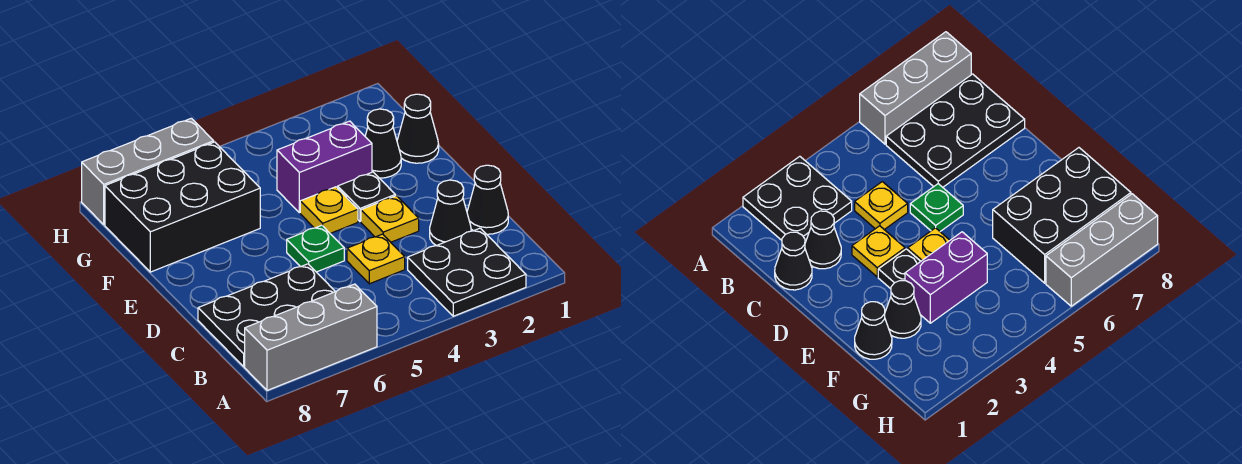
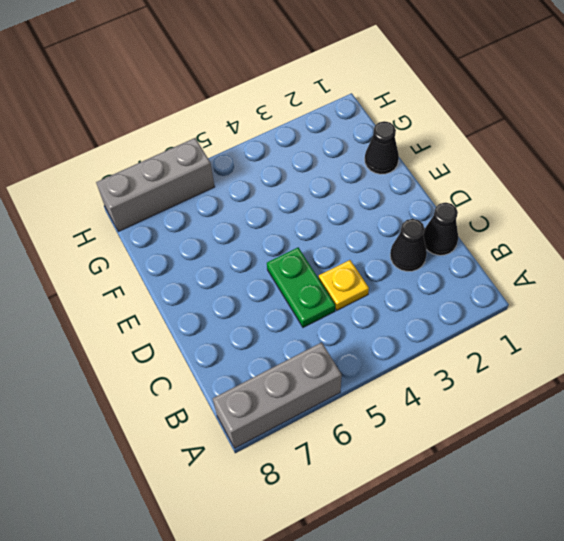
green 1x2 plate [267,248,335,327] -> green 1x1 plate [287,225,344,272]
none -> black 2x2 plate [408,228,526,316]
none -> black 2x3 plate [198,264,335,367]
none -> yellow 1x1 plate [361,196,419,242]

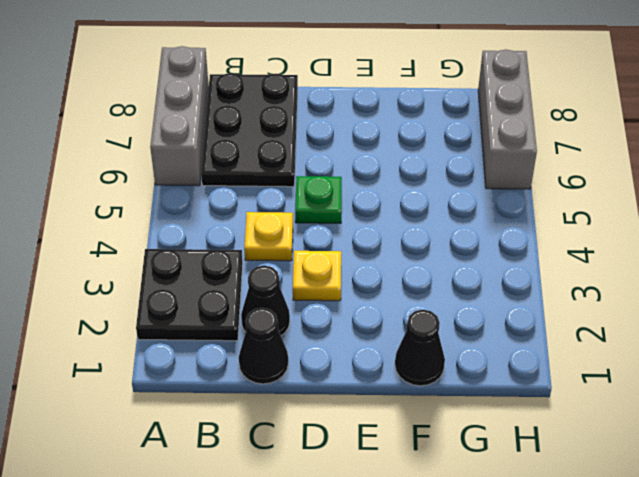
none -> black 1x1 plate [338,172,395,221]
none -> yellow 1x1 plate [300,187,358,233]
none -> black 1x1 cone [365,109,401,178]

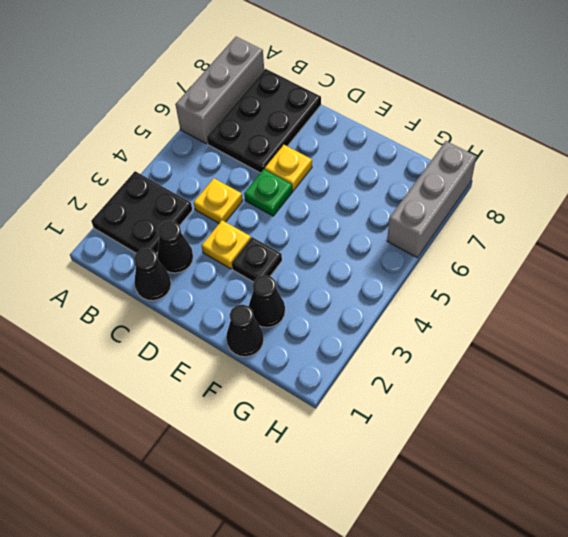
yellow 1x1 plate [265,145,312,191] -> yellow 1x1 plate moved to [300,187,358,233]
none -> purple 1x2 brick [277,121,372,213]
none -> black 2x3 brick [105,142,260,272]

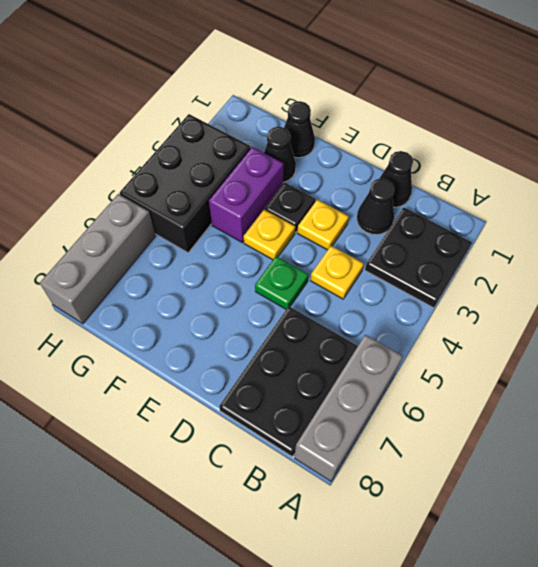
black 2x3 brick [120,114,251,253] -> black 2x3 brick moved to [105,142,260,272]

